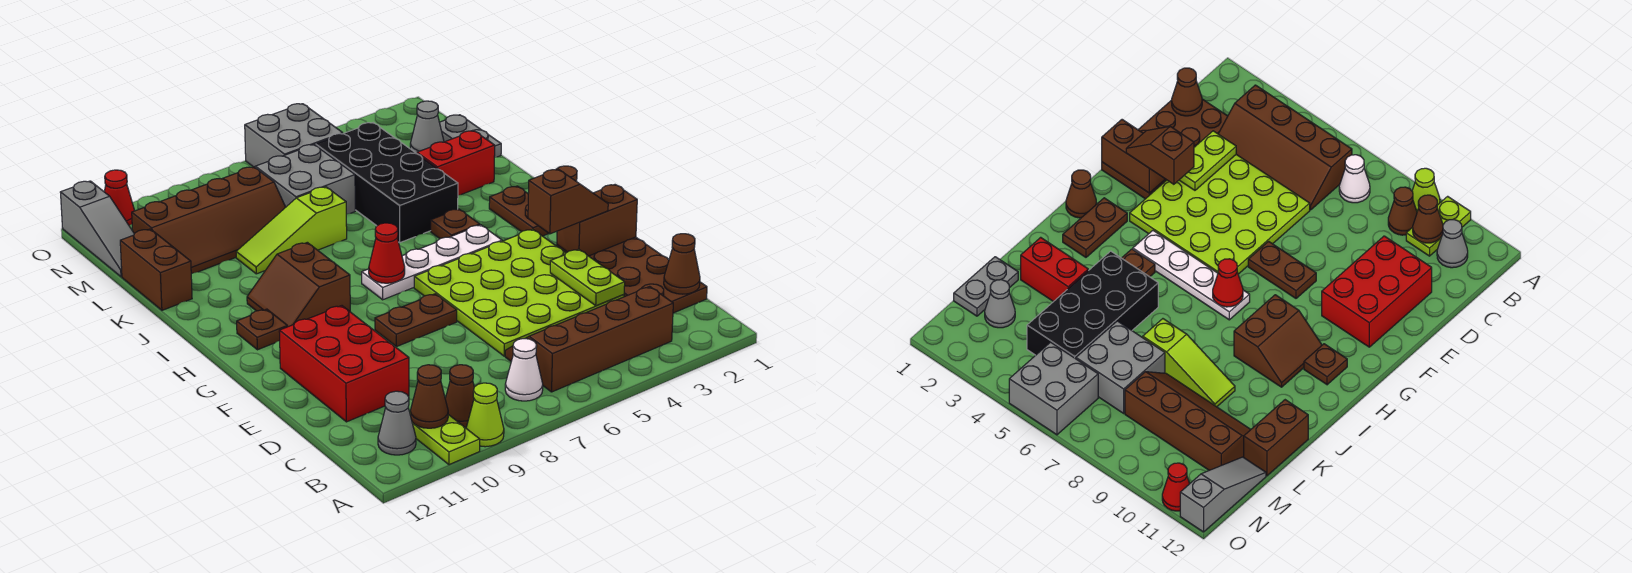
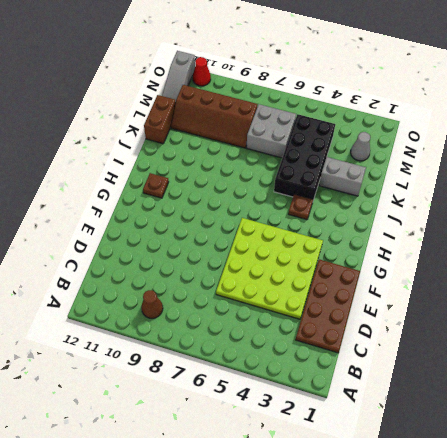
grey 1x2 brick [319,157,366,196] -> red 1x2 brick [417,131,495,195]
none -> lime 1x1 cone [466,383,504,447]
none -> lime 1x2 plate [412,415,480,465]
none -> brown 2x4 slope [505,286,673,392]
none -> white 1x1 cone [505,339,543,401]

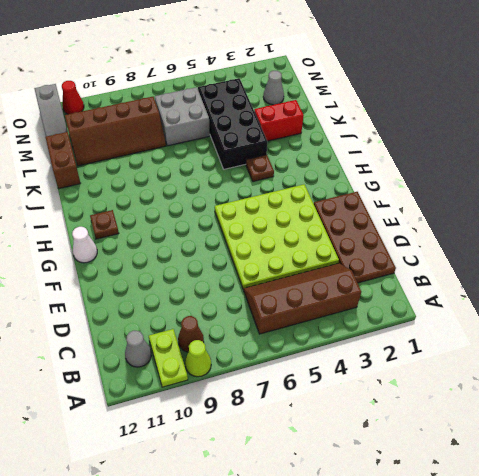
white 1x1 cone [72,227,97,263] -> white 1x1 cone moved to [505,339,543,401]
none -> red 2x3 brick [279,306,409,422]
none -> brown 1x2 plate [375,294,457,347]
none -> brown 1x1 cone [1066,170,1097,218]
none -> brown 1x2 plate [489,186,549,236]

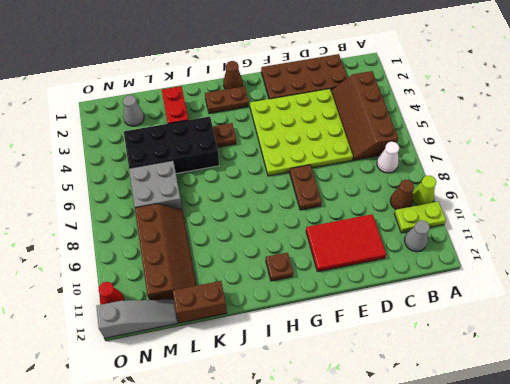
red 2x3 tile [306,214,386,272] -> red 2x3 brick [279,306,409,422]
none -> white 1x4 plate [362,225,502,300]
none -> brown 2x2 slope [247,242,350,327]
none -> lime 1x3 slope [236,187,347,274]
none -> grey 1x2 plate [439,115,501,158]

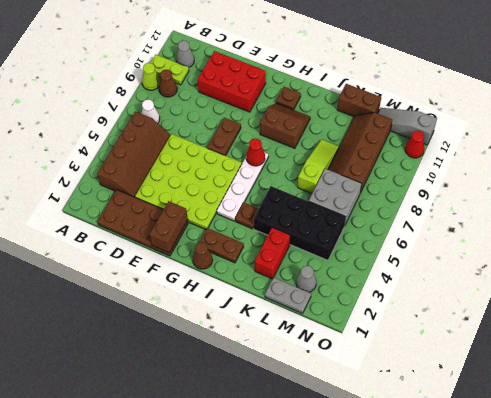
none -> grey 2x2 brick [245,104,343,167]
none -> brown 1x1 cone [410,365,448,428]
none -> brown 1x1 cone [664,234,700,294]
none -> lime 1x2 plate [550,249,625,306]

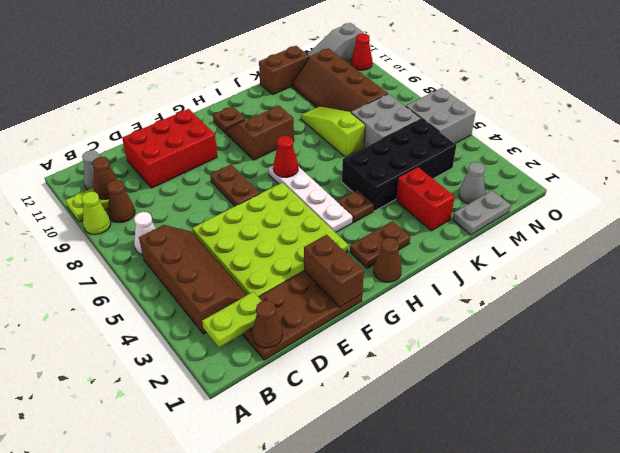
lime 1x2 plate [202,292,261,347] -> lime 1x2 plate moved to [550,249,625,306]
none -> brown 1x2 slope [528,169,608,234]

